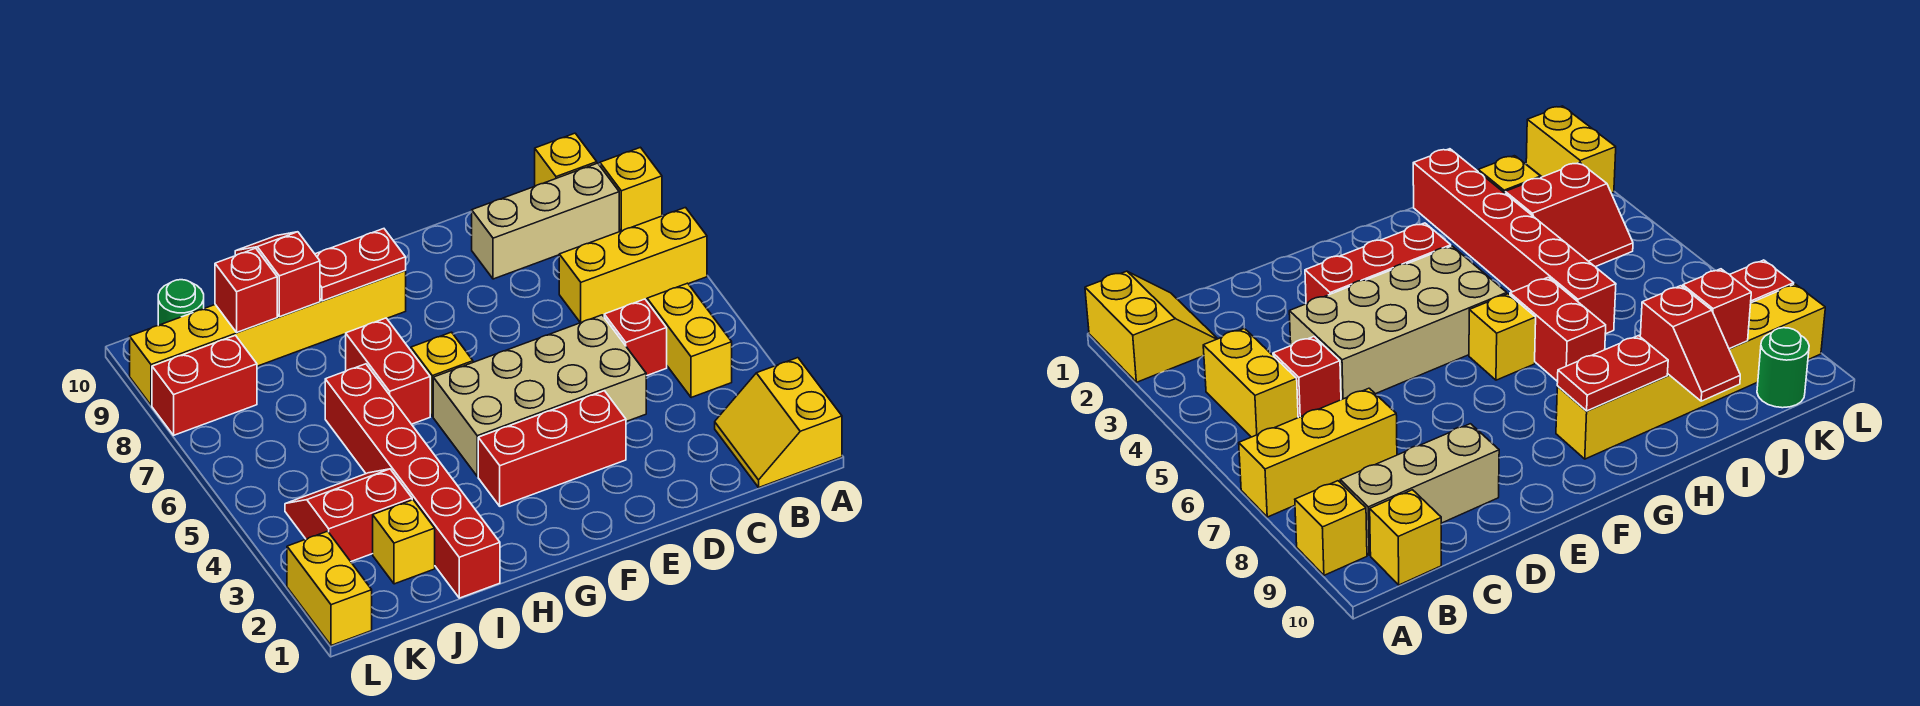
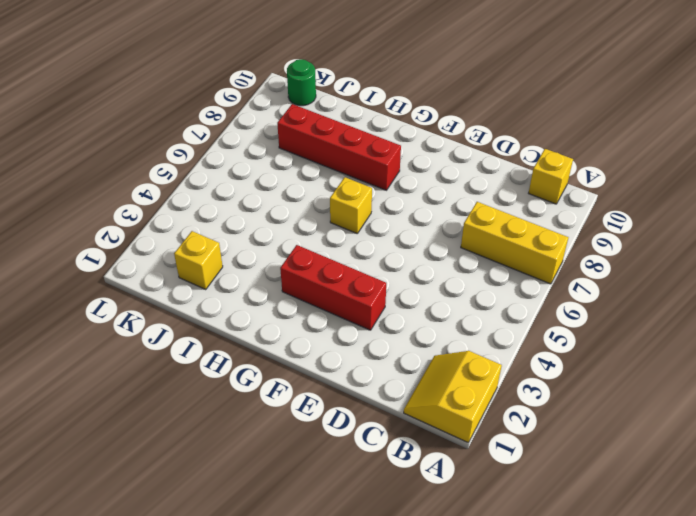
red 1x4 brick [277,104,401,190] -> none
none -> yellow 1x1 brick [600,147,662,231]
none -> yellow 1x2 brick [647,283,732,398]
none -> tan 1x3 brick [472,163,619,279]

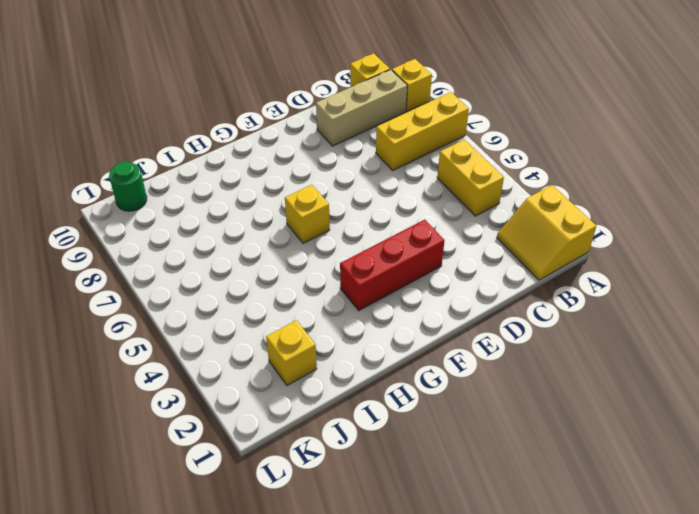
none -> red 1x1 brick [604,299,667,376]
none -> tan 2x4 brick [433,315,646,476]
none -> yellow 1x6 brick [130,271,406,405]

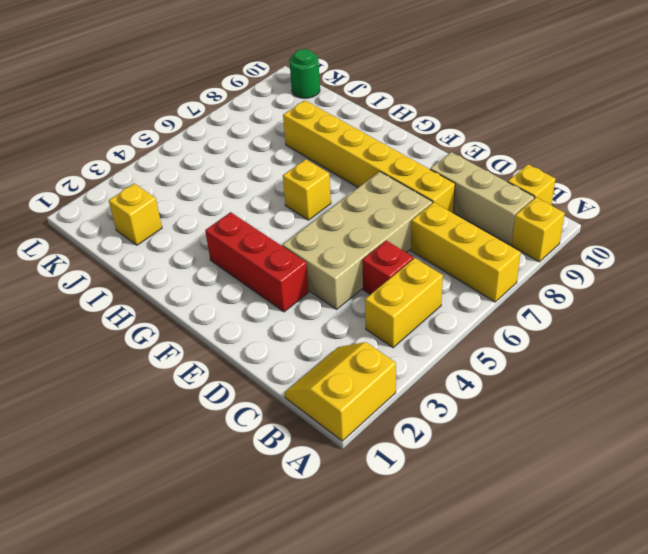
tan 2x4 brick [282,172,432,309] -> tan 2x4 brick turned to [433,315,646,476]
yellow 1x6 brick [283,100,455,213] -> yellow 1x6 brick moved to [130,271,406,405]
none -> red 1x2 brick [346,318,430,424]
none -> red 1x6 brick [325,364,500,598]
none -> red 2x2 slope [285,469,412,561]

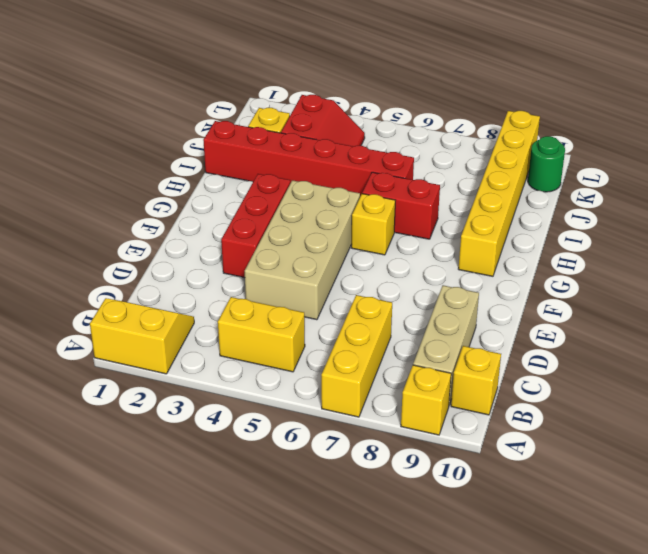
none -> red 1x1 brick [604,299,667,376]
none -> red 1x2 brick [152,335,257,435]
none -> yellow 1x2 brick [287,531,372,646]

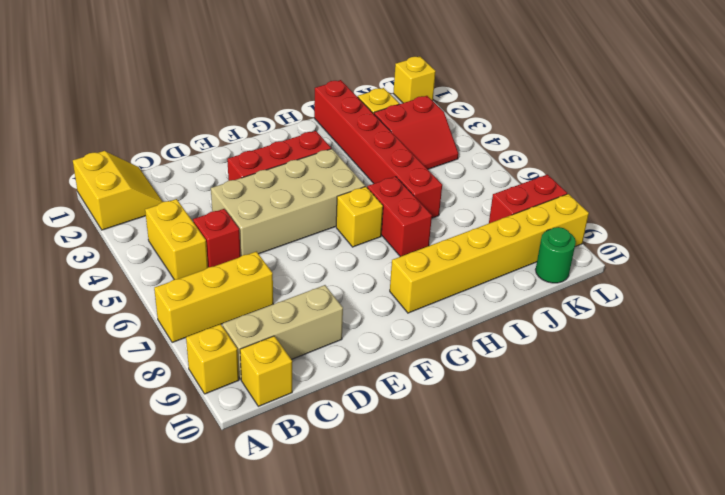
yellow 1x1 brick [393,56,436,103] -> yellow 1x2 brick [287,531,372,646]
none -> red 1x2 plate [315,229,406,301]
none -> red 1x2 slope [235,232,320,317]
none -> red 1x1 brick [215,248,277,332]

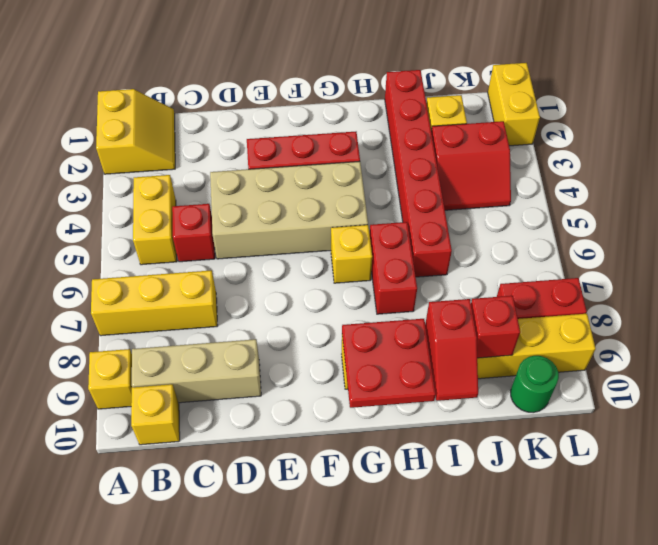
red 2x2 plate [342,319,436,408] -> red 1x2 plate [315,229,406,301]

